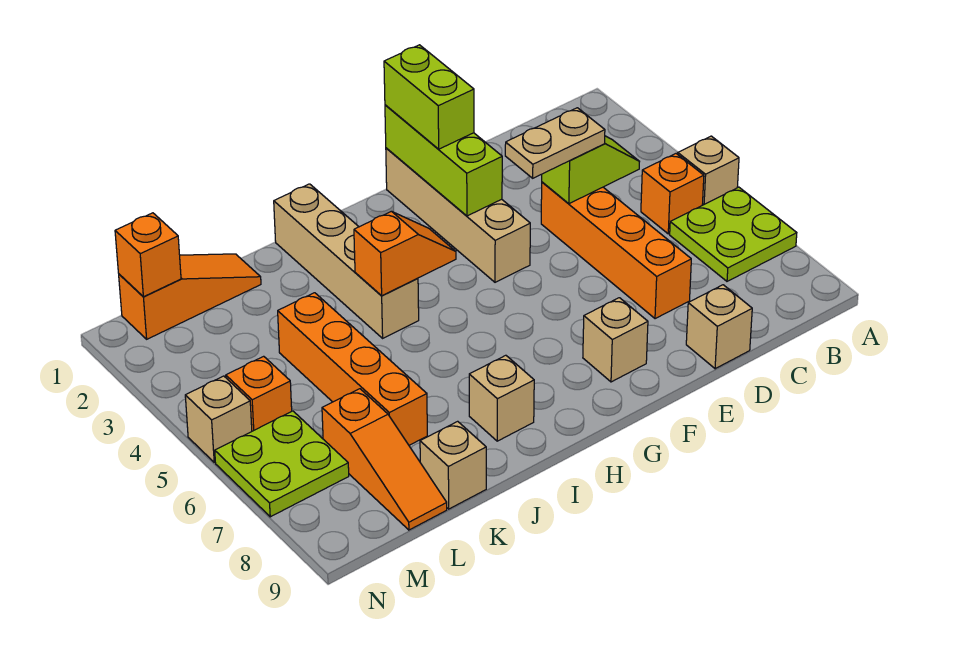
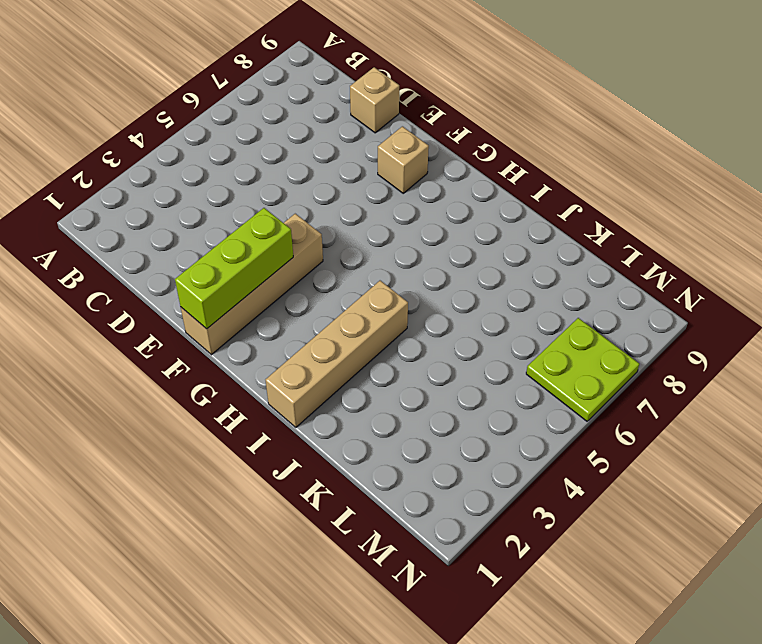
none -> tan 1x1 brick [678,136,739,205]
none -> lime 2x2 plate [670,187,797,281]
none -> orange 1x1 brick [641,154,704,234]

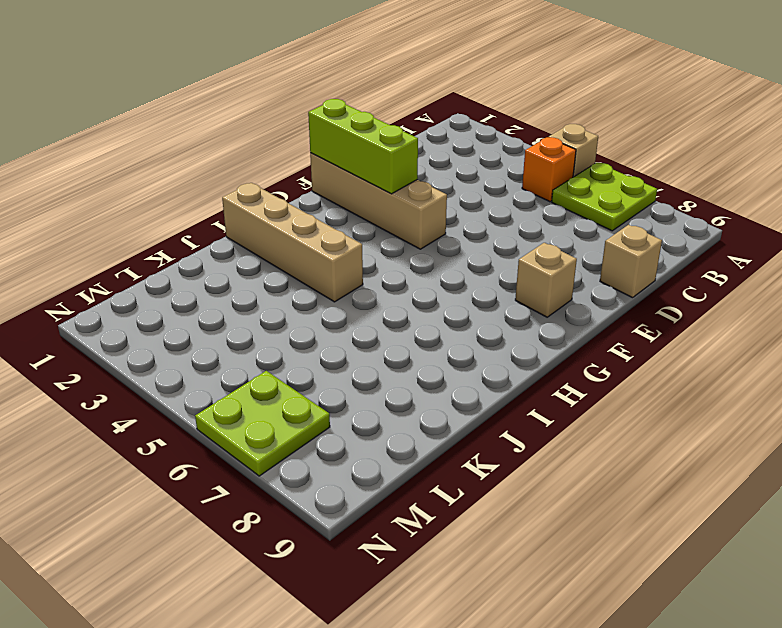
none -> orange 1x4 brick [541,182,691,319]
none -> tan 1x1 brick [469,355,534,441]
none -> orange 1x3 slope [119,254,261,339]

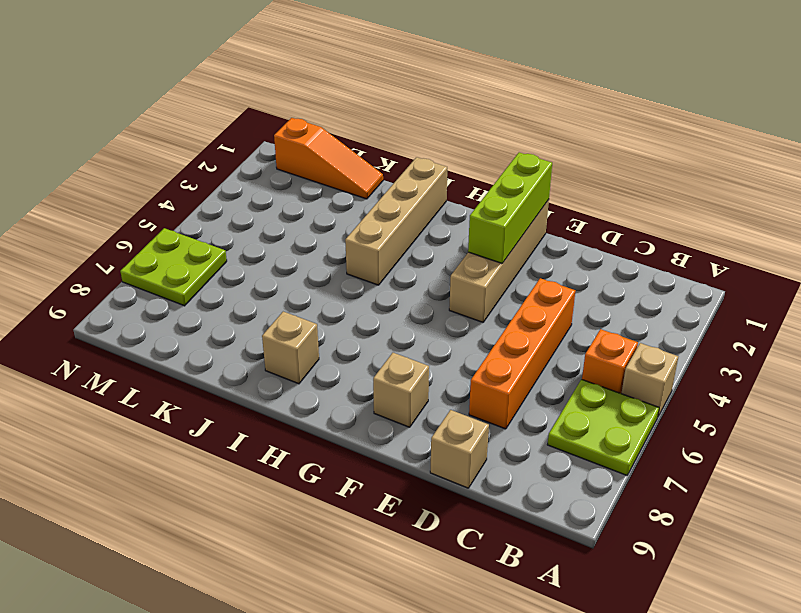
none -> orange 1x4 brick [278,293,427,445]
none -> tan 1x1 brick [420,421,486,509]
none -> orange 1x3 slope [322,389,447,530]

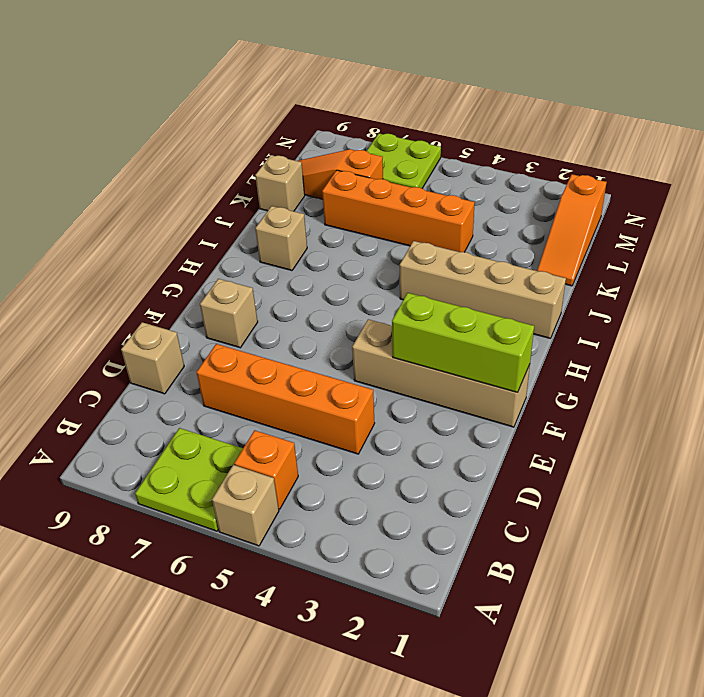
none -> orange 1x1 brick [226,356,292,431]
none -> tan 1x1 brick [185,376,252,462]
none -> lime 1x2 slope [542,136,640,204]

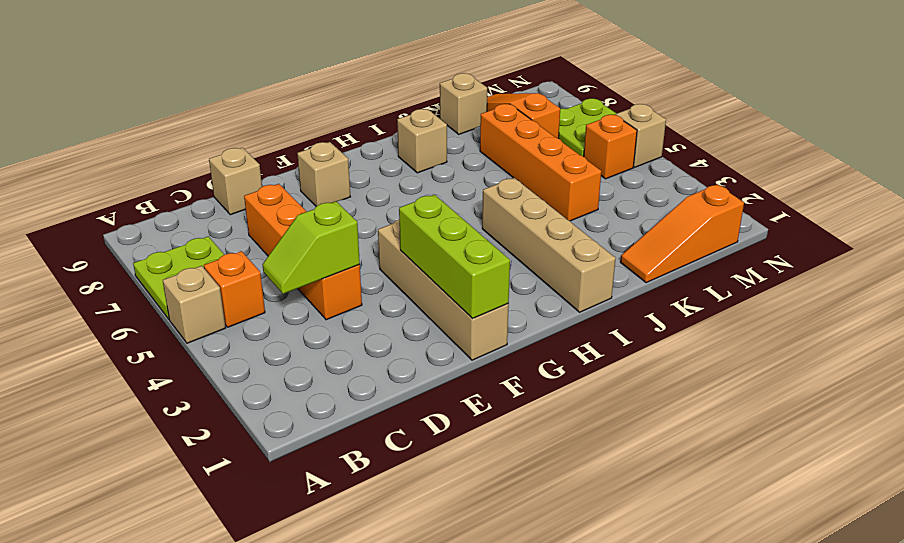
none -> orange 1x2 slope [354,211,456,296]
none -> orange 1x1 brick [115,213,181,297]
none -> tan 1x2 plate [505,108,605,178]

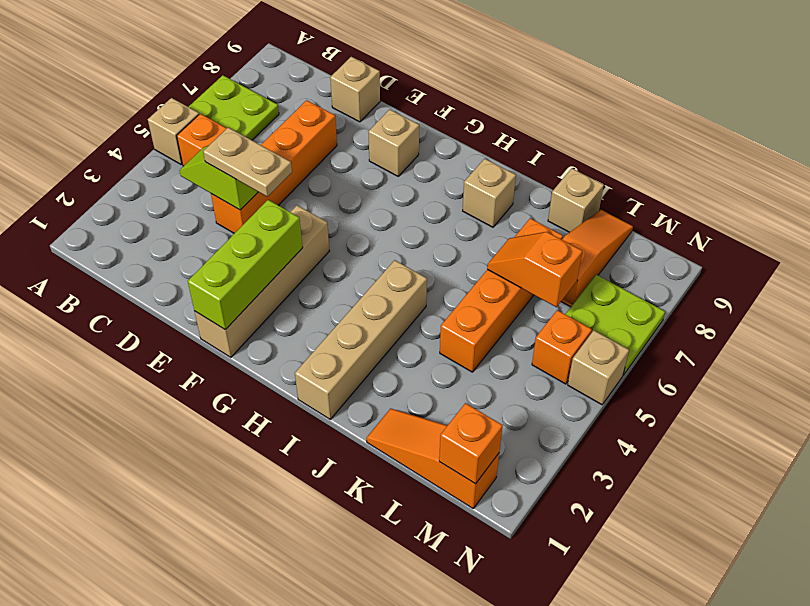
orange 1x2 slope [487,232,582,307] -> orange 1x2 slope moved to [354,211,456,296]
none -> lime 1x2 brick [384,45,474,149]

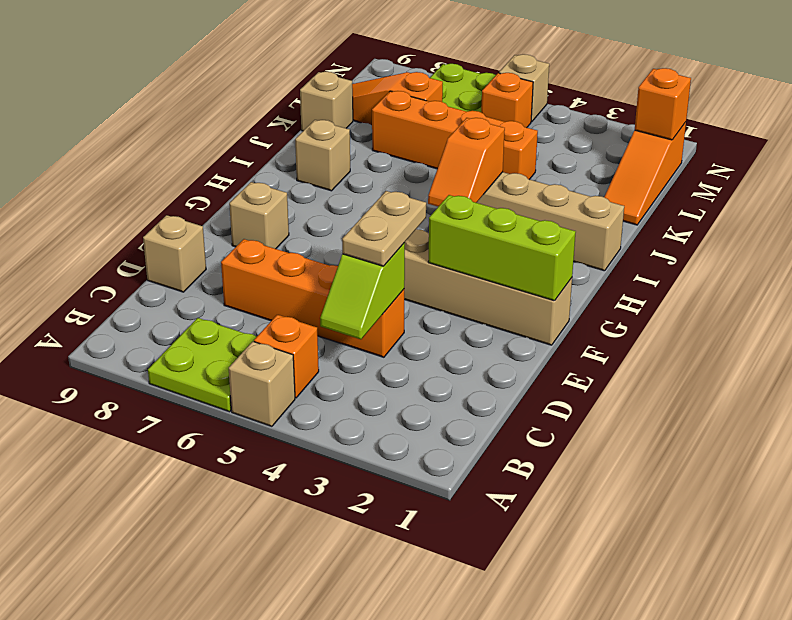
none -> lime 1x2 brick [384,45,474,149]

